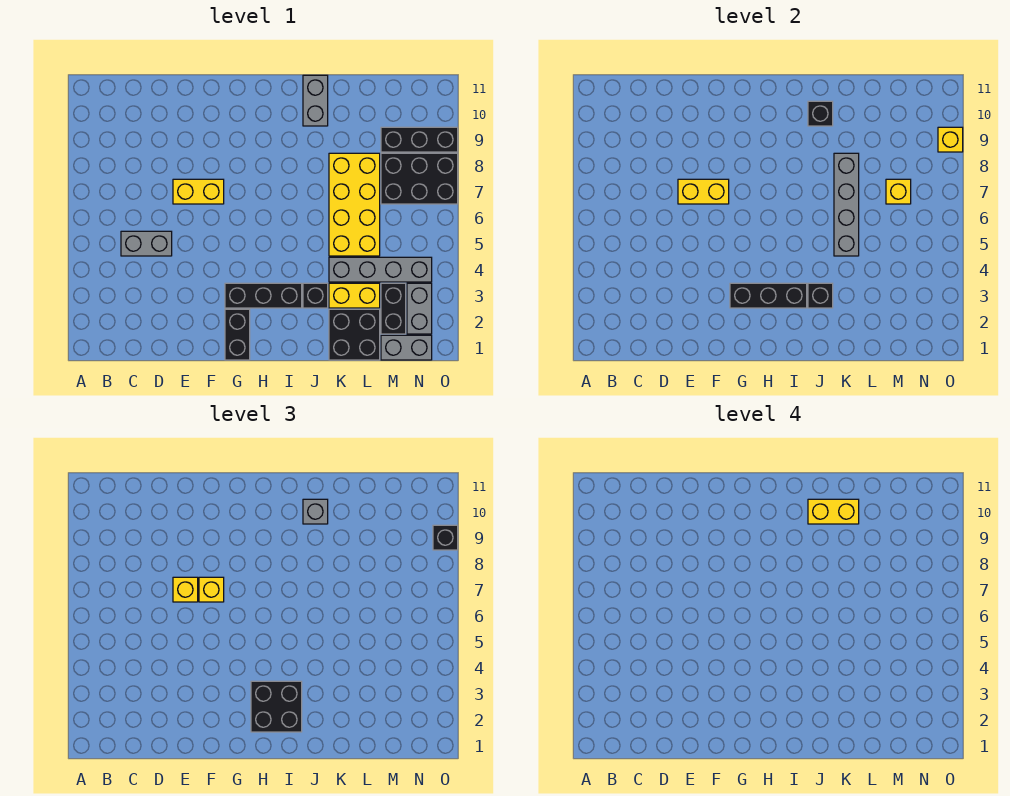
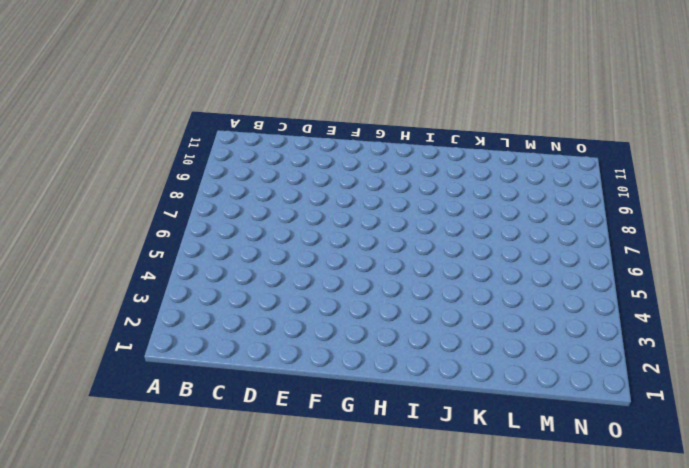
none -> grey 1x2 brick [121,231,172,256]
none -> yellow 1x2 brick [173,179,224,204]
none -> black 1x2 brick [225,309,250,360]

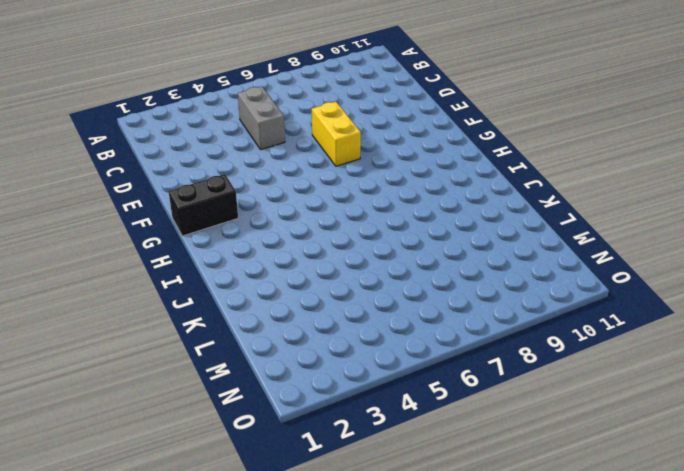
none -> black 1x3 brick [225,283,302,308]
none -> black 1x1 brick [303,283,328,308]
none -> grey 1x2 brick [303,75,328,126]

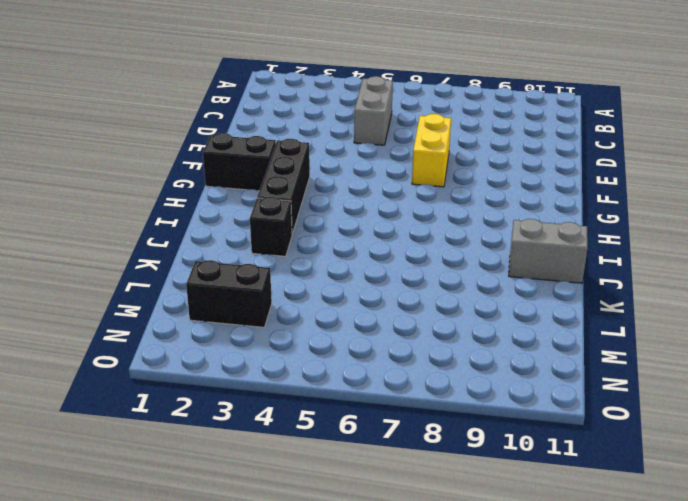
none -> black 2x2 brick [329,309,380,360]
none -> yellow 1x2 brick [329,283,380,308]
none -> grey 1x4 brick [329,257,432,282]

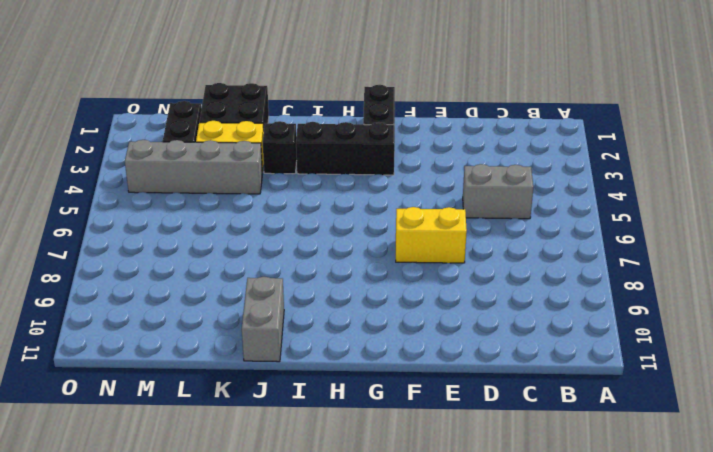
none -> yellow 2x4 brick [329,153,380,256]
none -> grey 1x2 brick [381,335,432,360]
none -> black 2x3 brick [381,153,458,204]

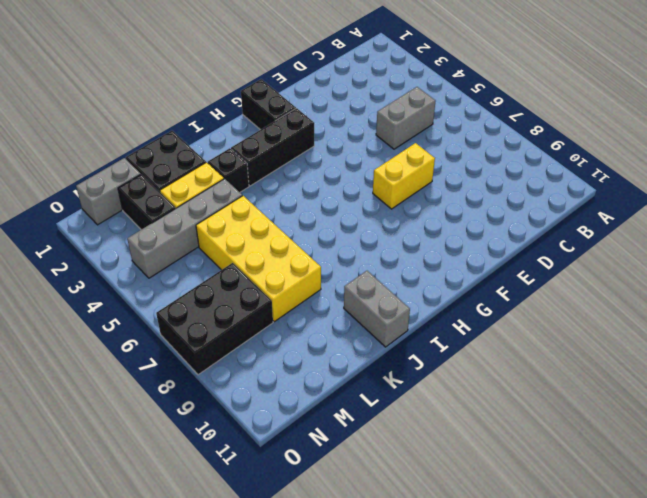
none -> black 1x3 brick [381,127,458,152]
none -> grey 1x2 brick [407,283,432,334]
none -> yellow 1x2 brick [678,179,729,204]

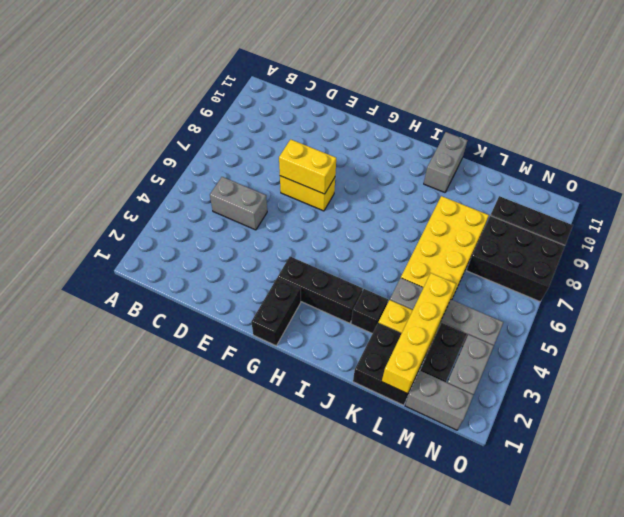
yellow 1x4 brick [382,273,456,394] -> none
none -> black 1x3 brick [730,283,807,308]
none -> black 1x1 brick [808,283,833,308]
none -> black 1x1 brick [808,101,833,126]

